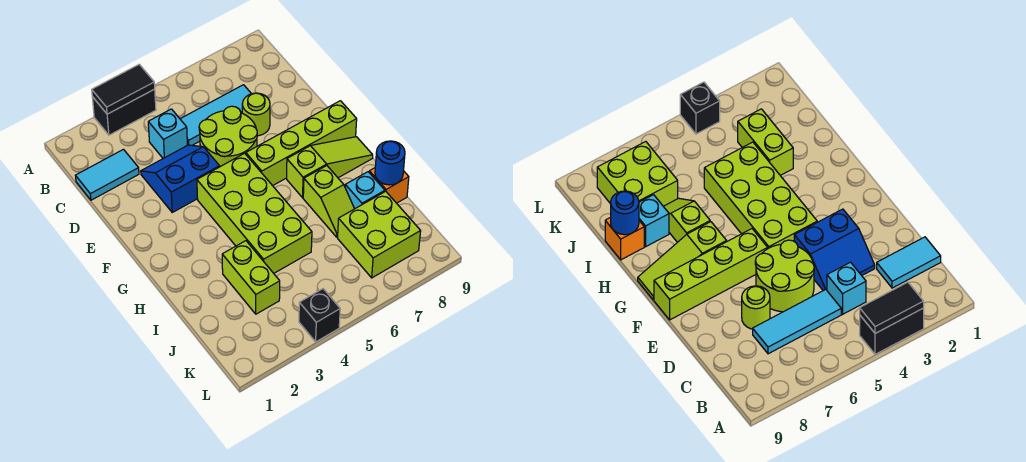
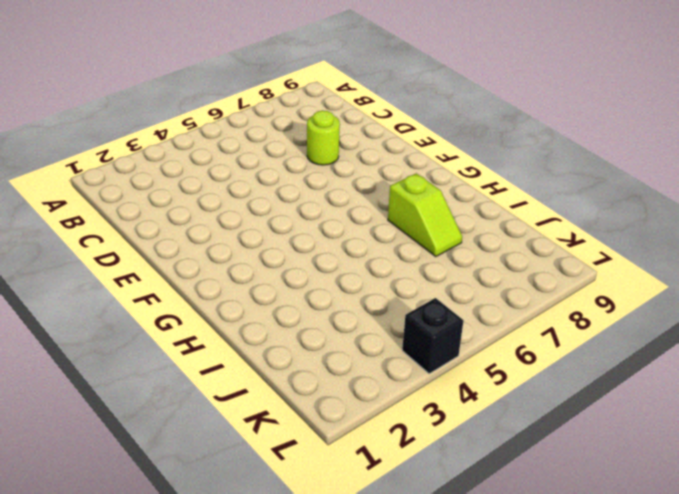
none -> black 1x2 brick [92,89,156,135]
none -> cyan 1x2 tile [75,149,139,200]
none -> cyan 1x1 brick [148,109,187,158]

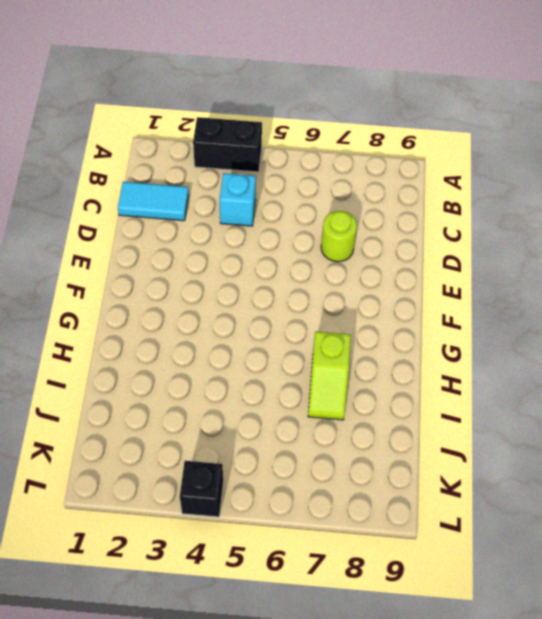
none -> cyan 1x3 tile [180,85,251,145]
none -> blue 2x2 slope [141,145,220,212]
none -> lime 2x2 round brick [199,106,257,167]

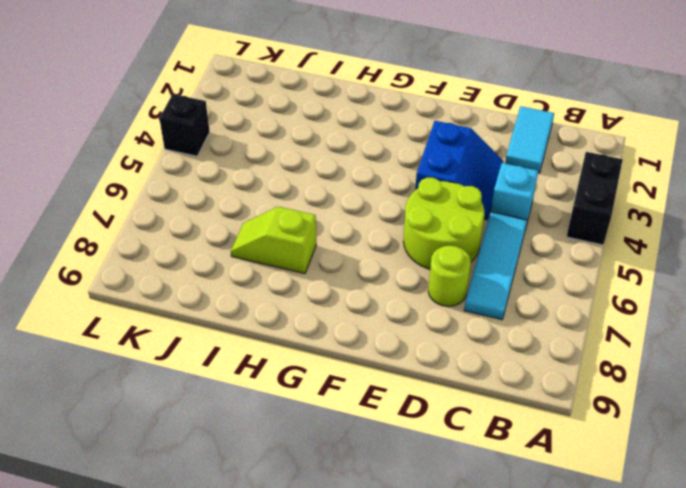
none -> lime 2x4 brick [197,153,312,273]
none -> lime 1x4 brick [246,101,357,186]
none -> lime 1x3 slope [287,137,373,198]

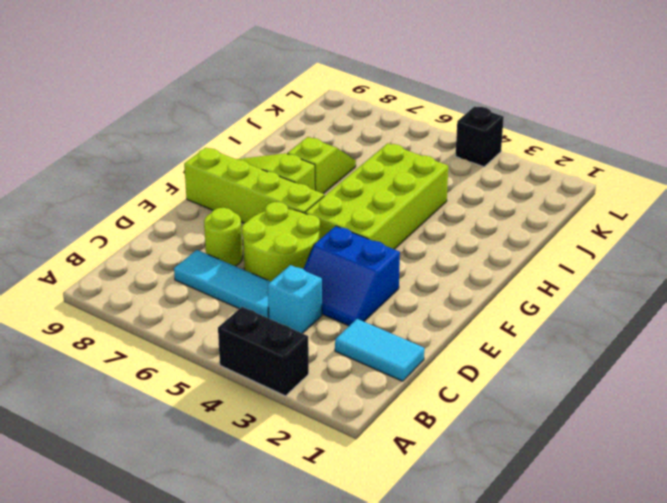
none -> lime 1x2 brick [222,241,280,314]
none -> cyan 1x1 brick [345,172,385,209]
none -> orange 1x1 brick [369,168,409,203]

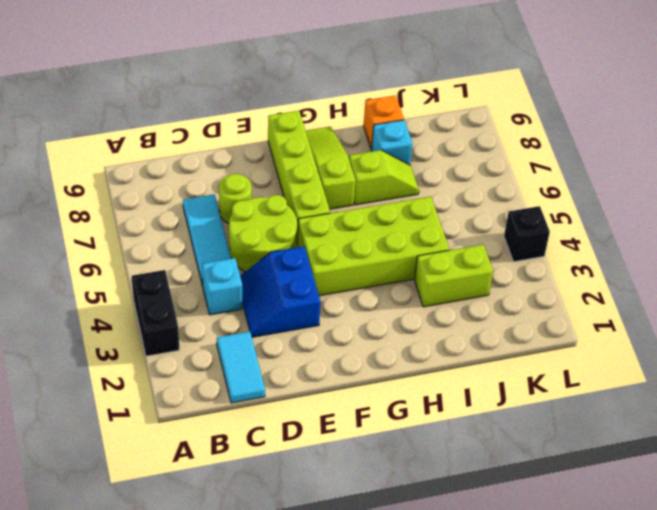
none -> lime 2x2 brick [338,191,421,278]
none -> black 1x2 tile [92,64,155,114]
none -> blue 1x1 round brick [375,141,405,185]

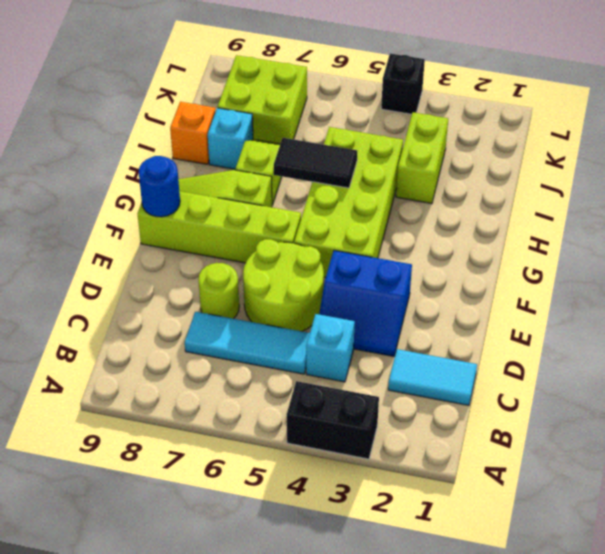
blue 1x1 round brick [139,156,180,217] -> blue 1x1 round brick moved to [375,141,405,185]
black 1x2 tile [274,138,357,188] -> black 1x2 tile moved to [92,64,155,114]

